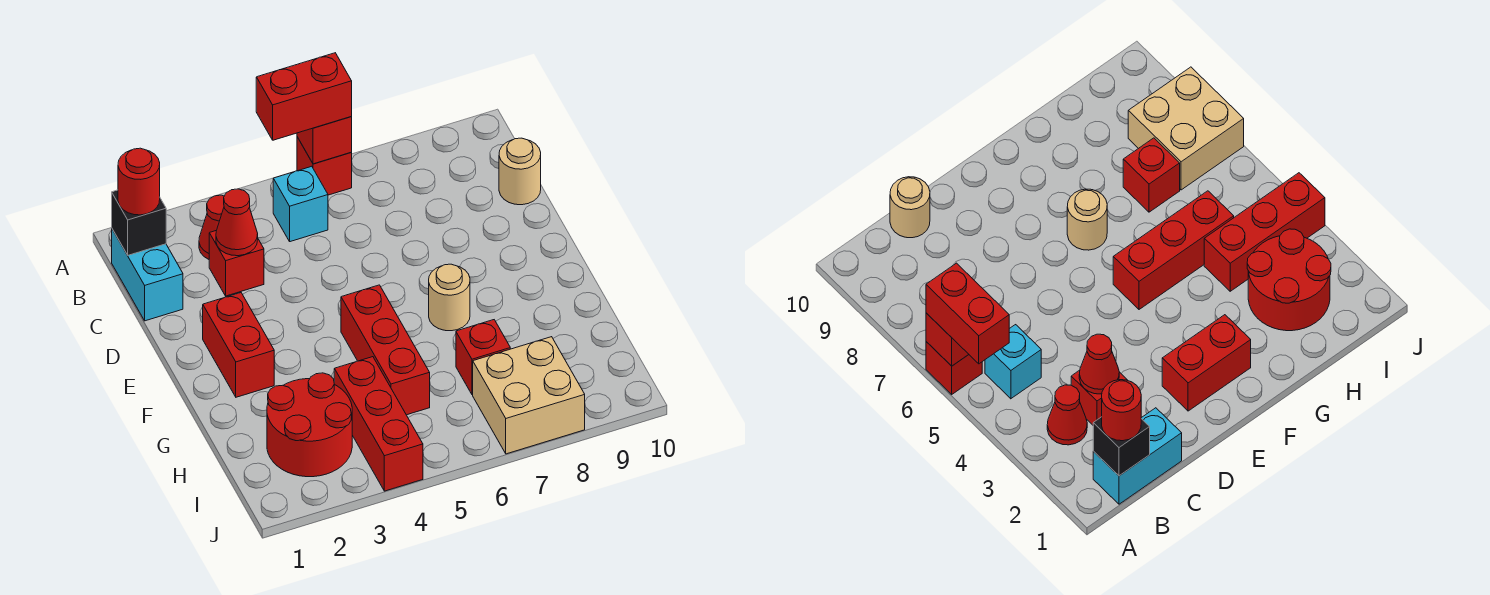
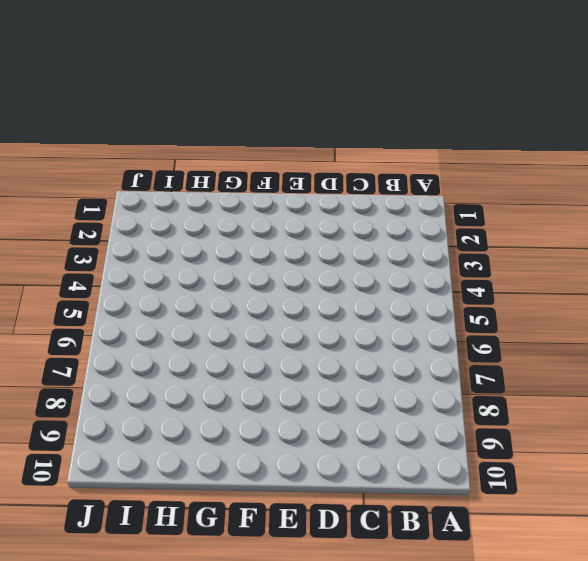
none -> red 1x1 brick [297,137,352,195]
none -> cyan 1x2 brick [112,229,183,321]
none -> red 1x1 cone [199,195,224,259]

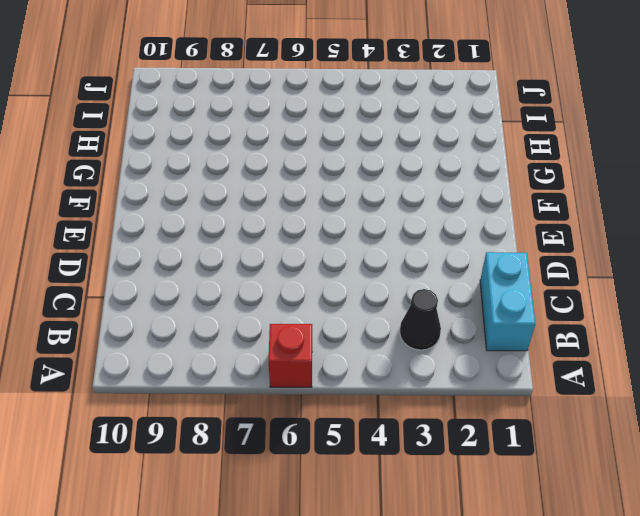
black 1x1 cone [400,289,441,350] -> red 1x1 cone [199,195,224,259]
none -> cyan 1x1 brick [273,166,328,242]
none -> red 1x1 brick [209,231,264,296]
none -> tan 1x1 round brick [499,138,541,205]

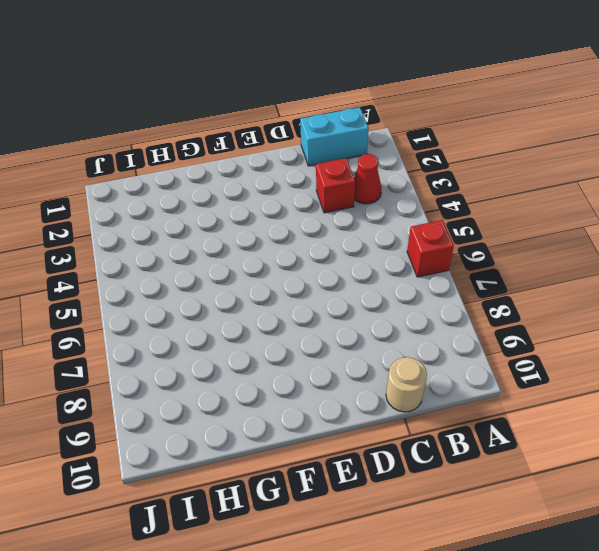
none -> cyan 1x1 brick [273,166,328,242]
none -> red 1x2 brick [203,293,274,397]
none -> red 1x3 brick [341,285,430,415]

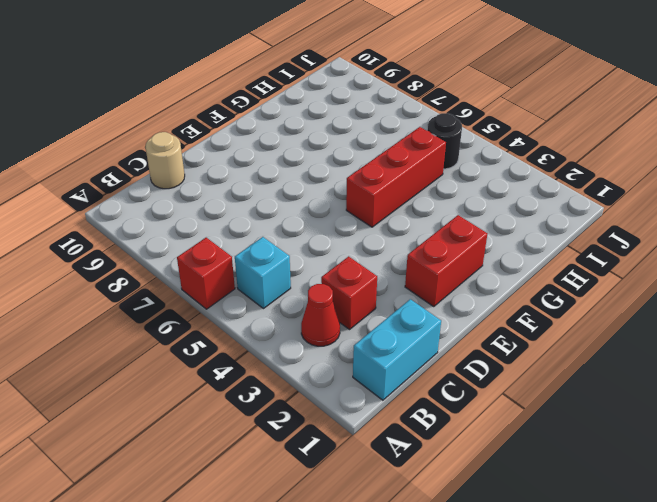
black 1x1 round brick [427,113,462,169] -> none
none -> tan 1x1 round brick [429,264,470,331]
none -> red 2x2 round brick [267,373,352,477]
none -> red 1x3 brick [334,357,423,491]

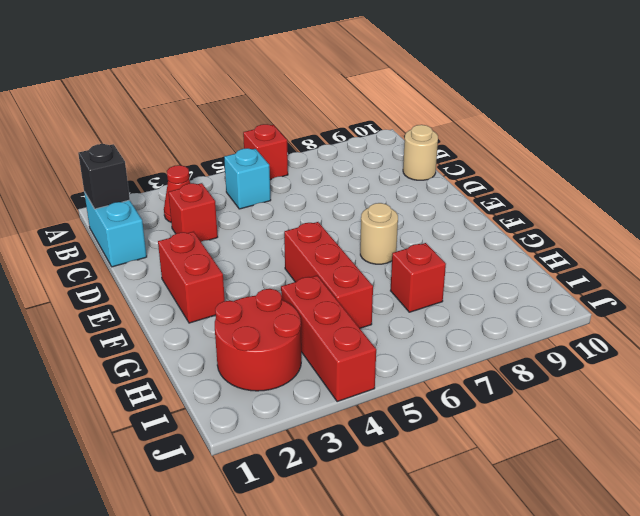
none -> tan 2x2 brick [473,337,585,454]
none -> red 1x1 brick [297,117,352,164]
none -> red 1x1 cone [216,189,258,256]

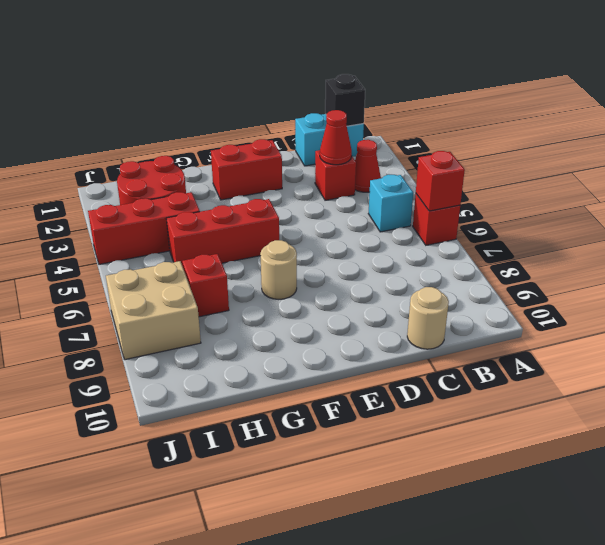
none -> red 1x2 brick [256,53,352,140]
none -> red 1x1 round brick [118,148,160,215]

